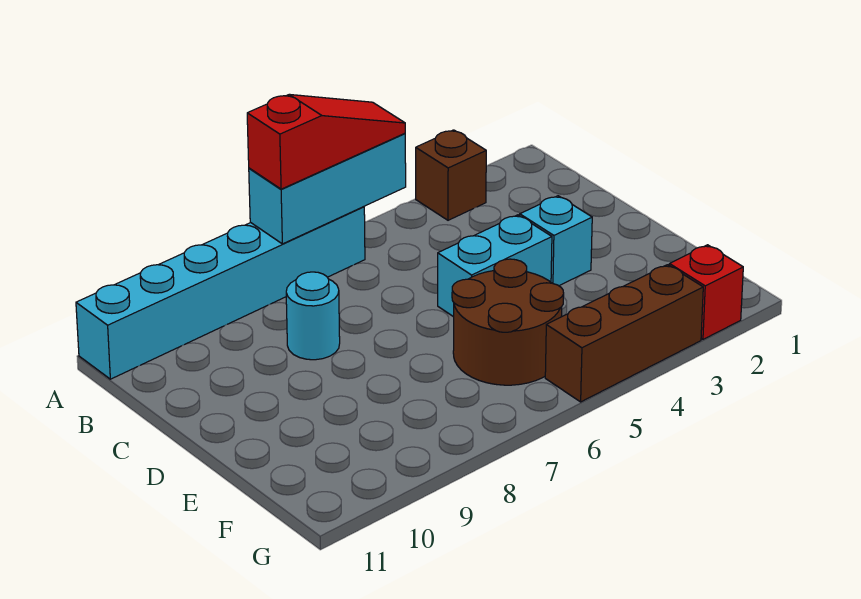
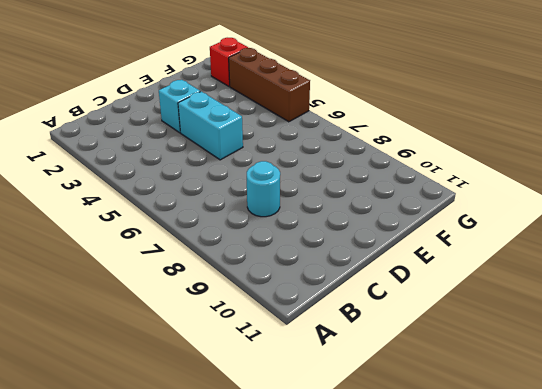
none -> brown 1x1 brick [416,130,486,220]
none -> cyan 1x6 brick [76,207,365,379]

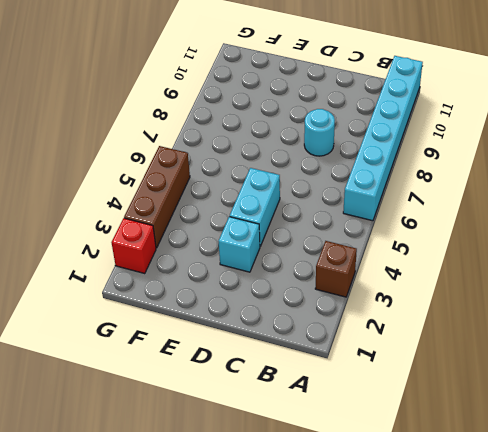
none -> brown 2x2 round brick [452,259,564,385]
none -> cyan 1x3 brick [249,133,406,244]

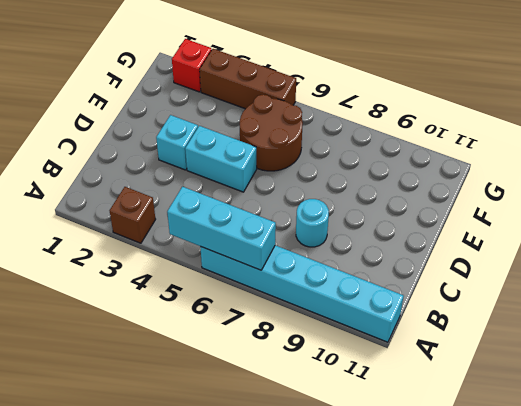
none -> red 1x3 slope [247,94,405,189]

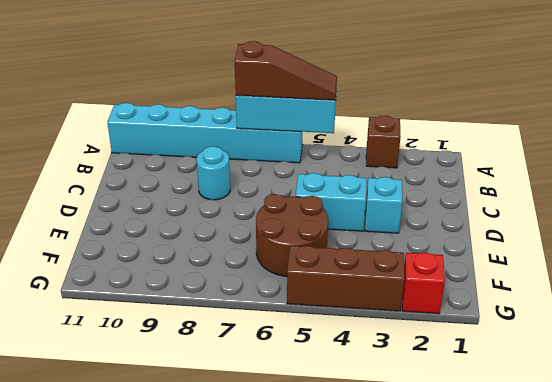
brown 1x3 slope [235,41,337,100] -> red 1x3 slope [247,94,405,189]

